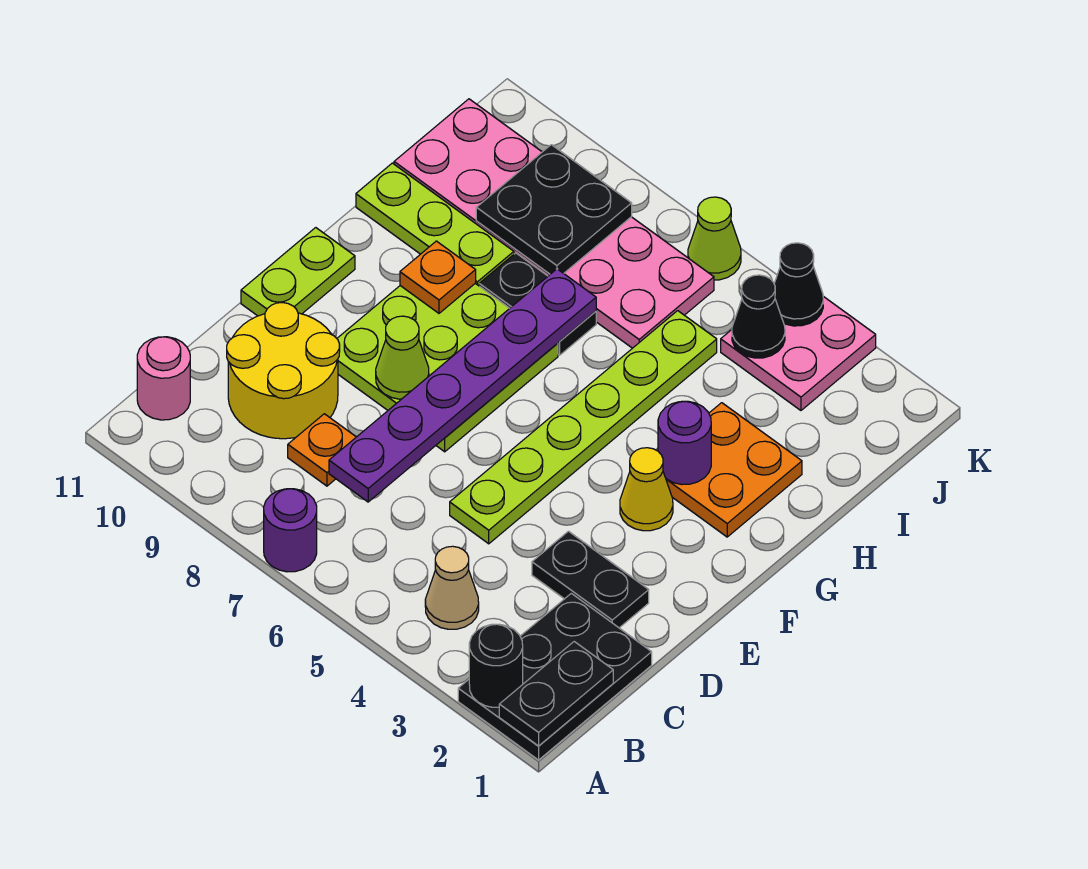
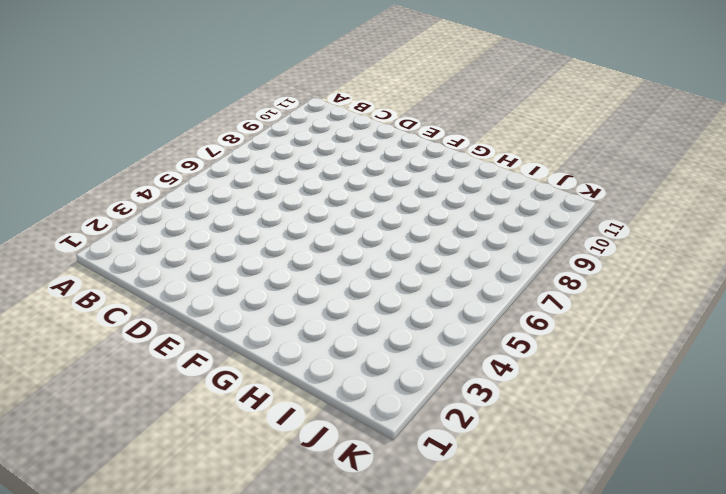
none -> black 2x3 plate [458,593,652,760]
none -> purple 1x1 round brick [264,489,317,572]
none -> tan 1x1 cone [425,546,479,629]

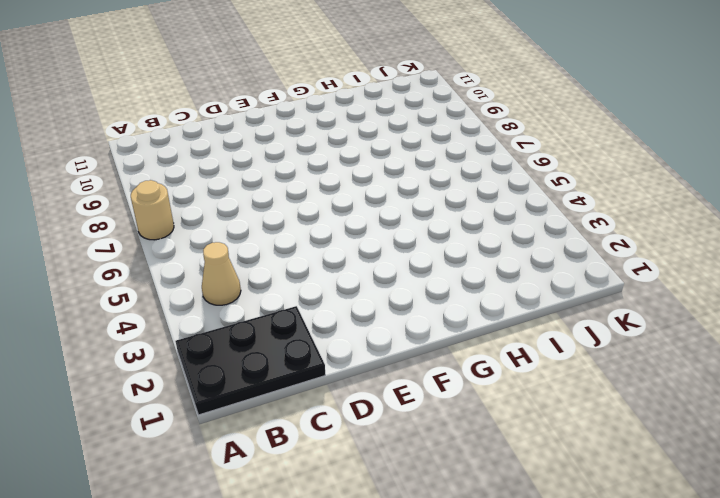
tan 1x1 round brick [131,180,174,240] -> purple 1x1 round brick [264,489,317,572]
none -> pink 1x1 round brick [137,337,190,420]
none -> orange 1x1 plate [288,414,356,486]
none -> yellow 2x2 round brick [227,303,340,439]

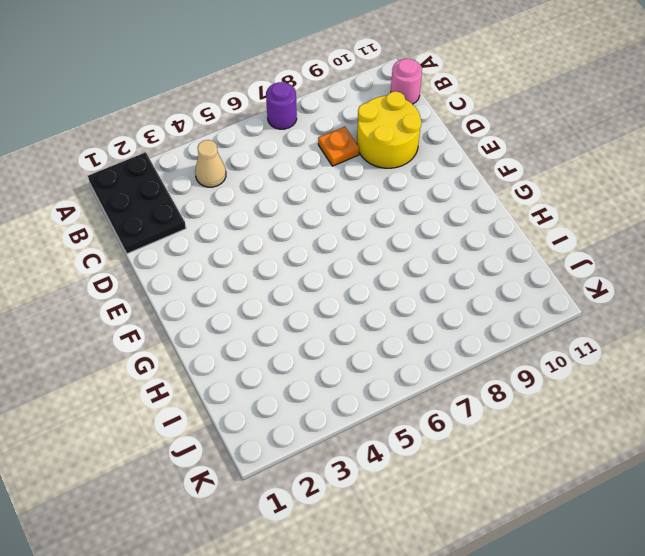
none -> black 1x2 plate [532,531,649,628]
none -> lime 1x6 plate [450,311,717,544]
none -> lime 3x3 plate [337,284,558,452]

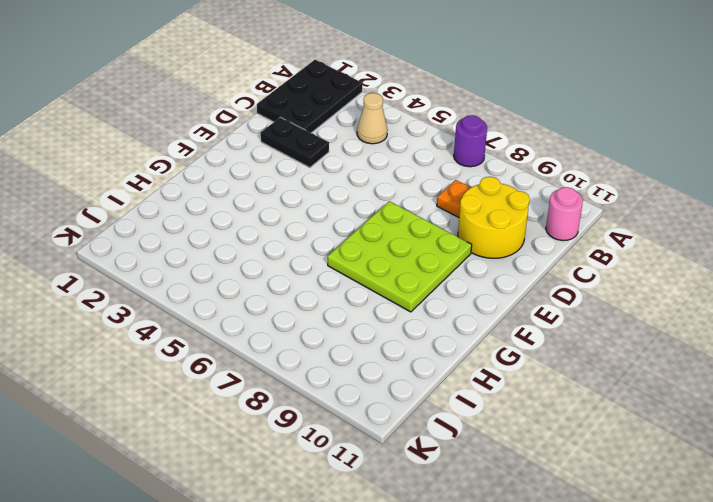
none -> lime 1x6 plate [450,311,717,544]
none -> lime 1x2 plate [241,228,355,316]
none -> yellow 1x1 cone [620,448,673,531]

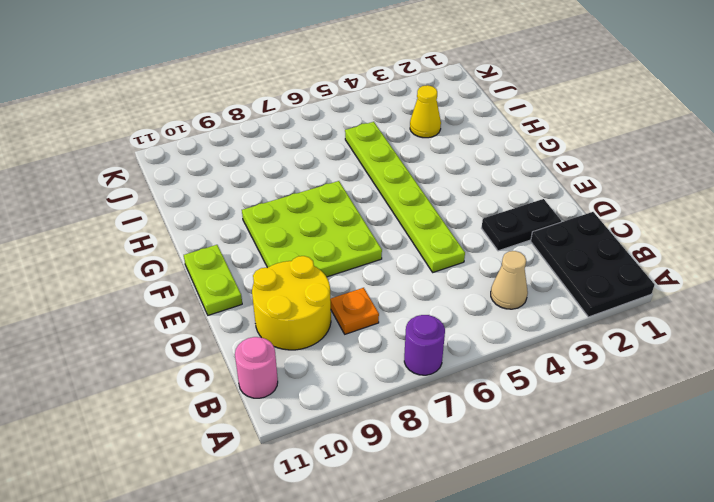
yellow 1x1 cone [410,85,441,138] -> yellow 1x1 cone moved to [620,448,673,531]
none -> orange 2x2 plate [666,403,802,537]
none -> black 1x2 plate [479,253,596,355]
none -> lime 1x3 plate [356,163,514,286]

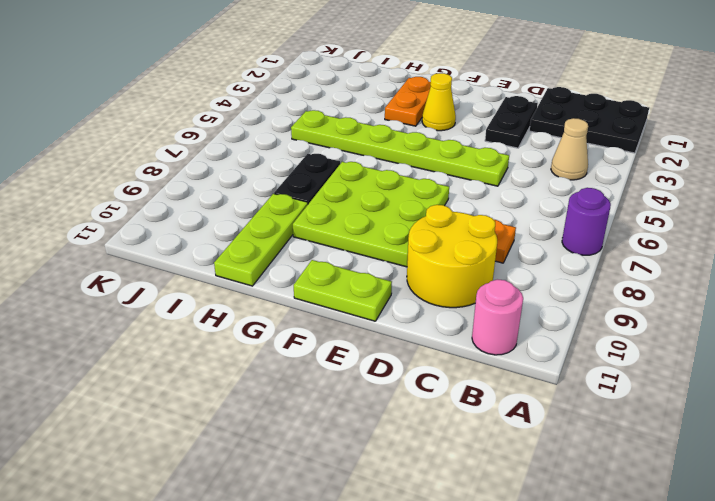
orange 1x2 plate [385,77,431,126] -> orange 2x2 plate [666,403,802,537]
none -> pink 2x6 plate [394,99,714,348]
none -> pink 2x2 plate [721,296,876,410]
none -> lime 1x1 cone [688,197,741,280]

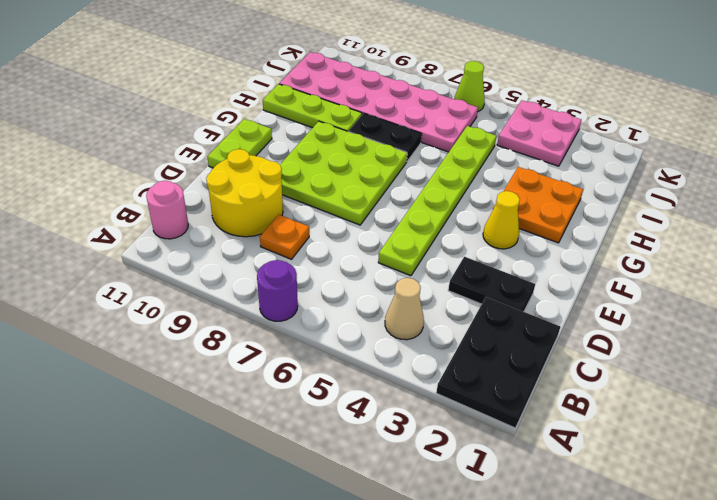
none -> black 1x2 plate [499,642,613,746]
none -> black 1x1 round brick [469,624,523,707]
none -> purple 1x6 plate [329,269,596,502]

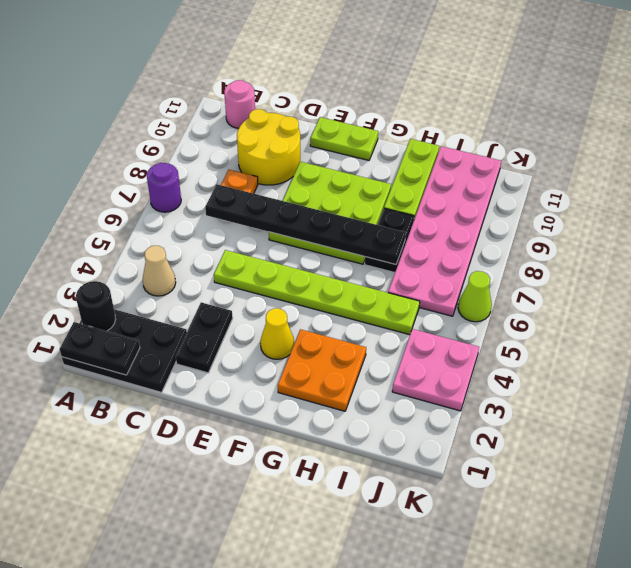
black 1x6 plate [205,184,406,264] -> purple 1x6 plate [329,269,596,502]
none -> lime 1x1 cone [376,316,429,399]
none -> purple 1x1 round brick [658,401,711,485]
none -> orange 1x1 plate [400,241,476,313]

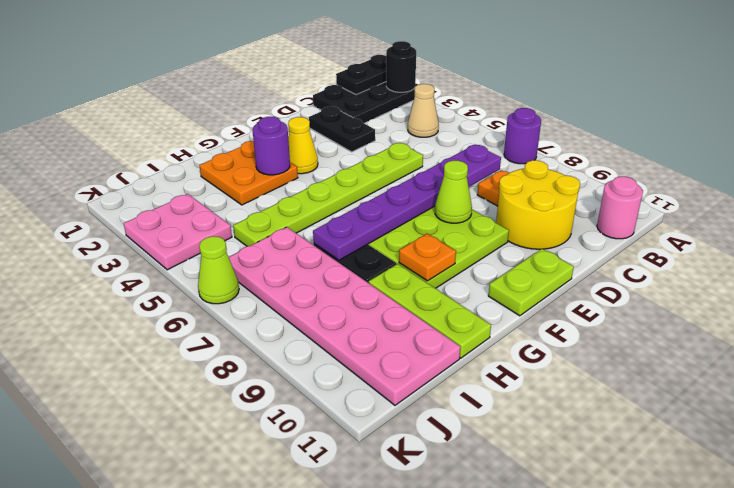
none -> black 2x2 plate [476,145,632,274]
none -> black 1x1 cone [732,275,785,358]
none -> black 1x1 cone [774,243,823,326]

